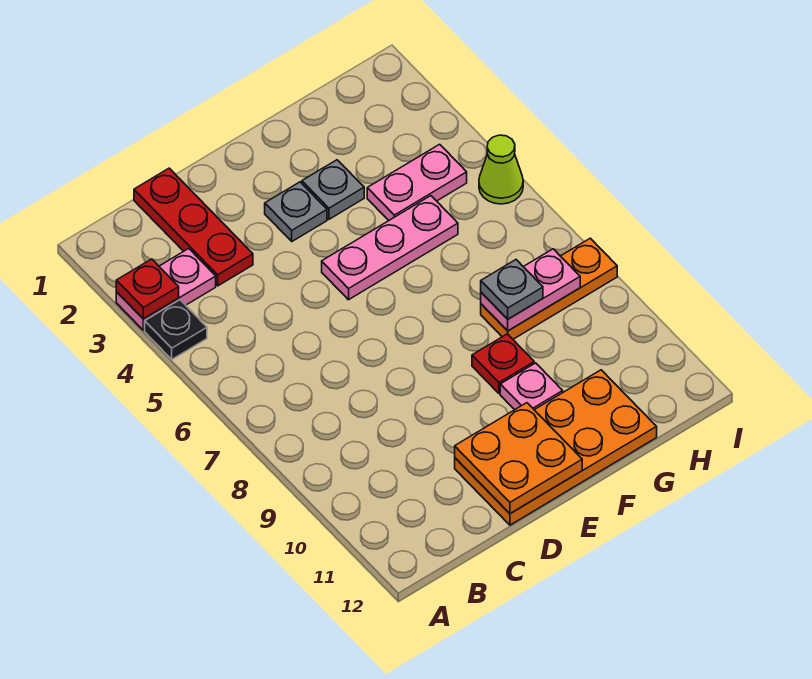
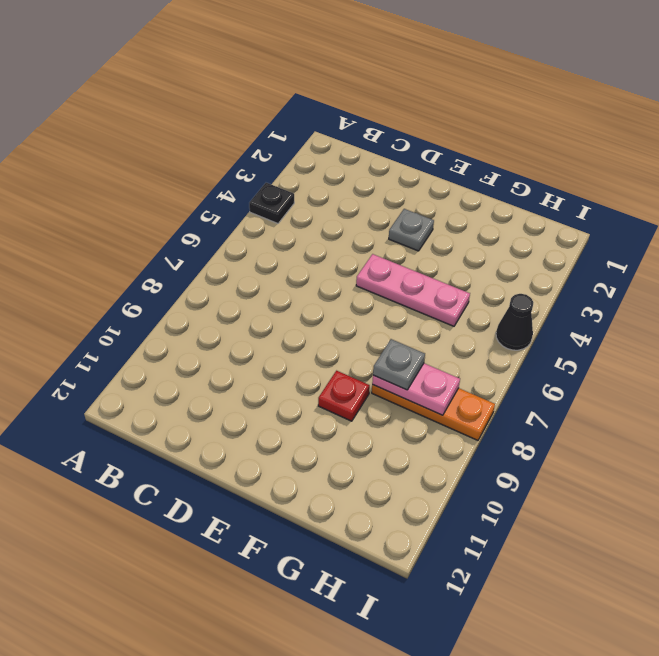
black 1x1 cone [496,294,533,350] -> lime 1x1 cone [479,135,523,204]
none -> pink 1x2 plate [116,249,216,330]
none -> red 1x3 plate [134,168,253,286]
none -> orange 2x4 plate [455,370,657,525]

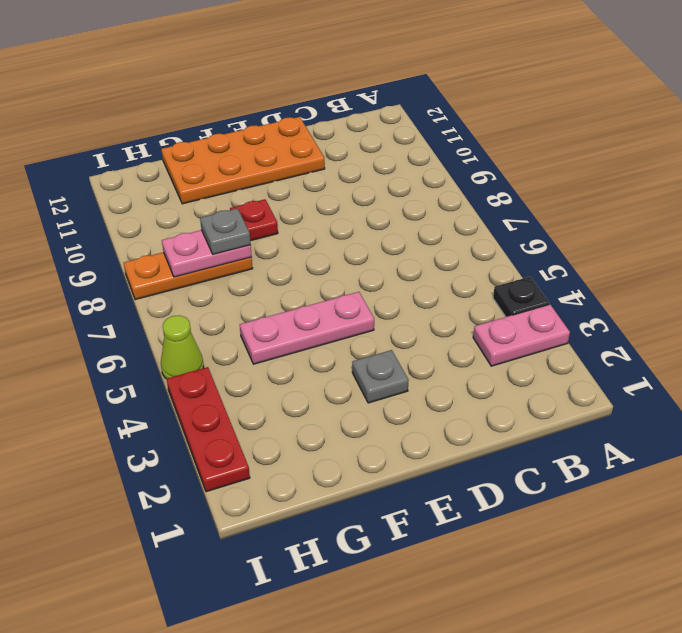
red 1x3 plate [167,367,250,492] -> red 1x3 plate moved to [134,168,253,286]
none -> grey 1x1 plate [302,160,364,219]
none -> pink 1x1 plate [500,363,563,410]
none -> pink 1x2 plate [367,144,467,220]

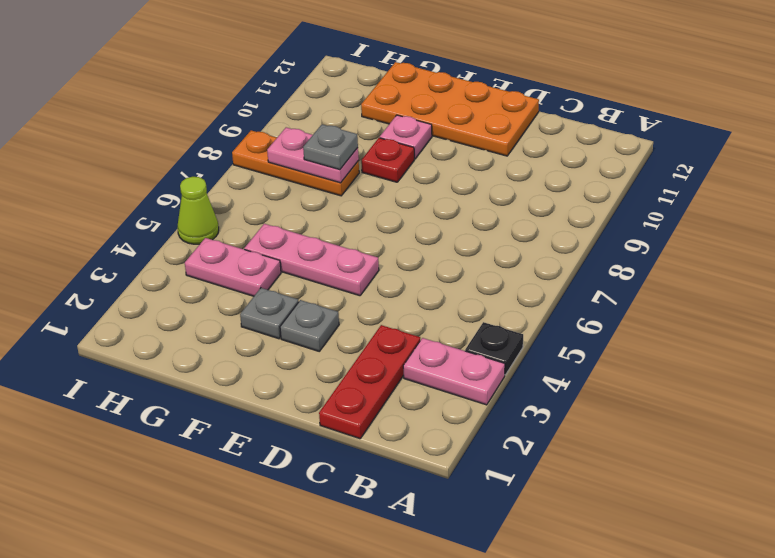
none -> red 1x1 plate [116,259,179,319]
none -> orange 2x2 plate [455,403,582,514]

